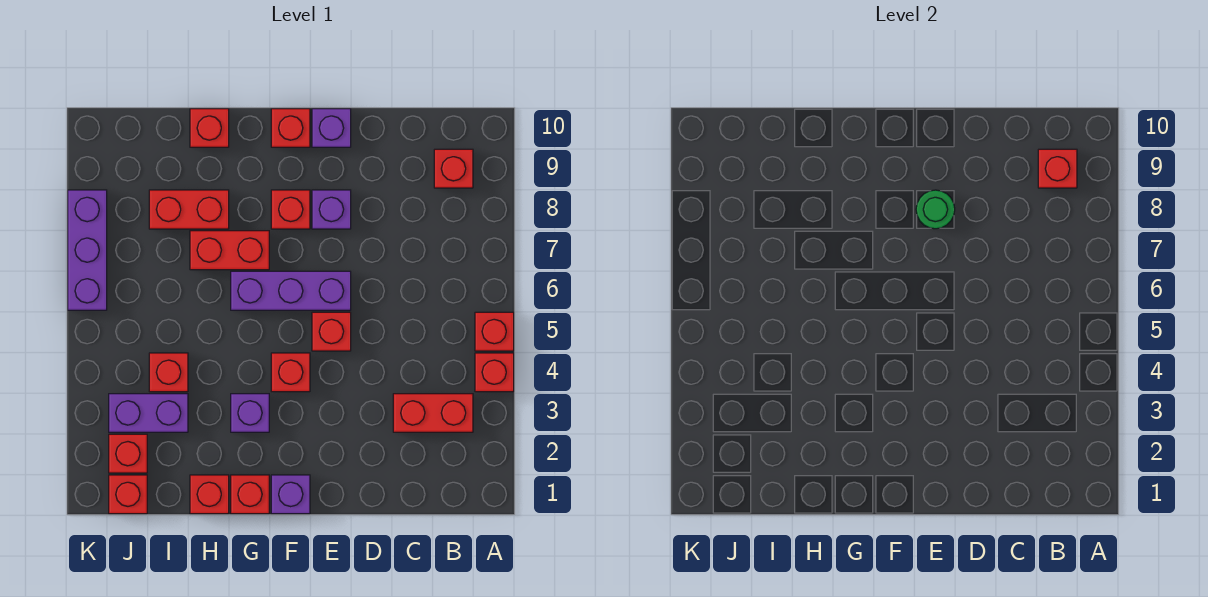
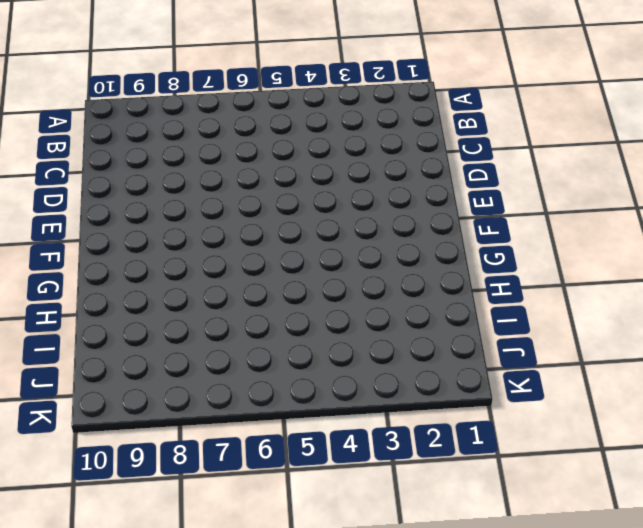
none -> red 1x1 brick [475,353,514,392]
none -> red 1x1 brick [475,312,514,351]
none -> red 1x2 brick [393,394,473,432]

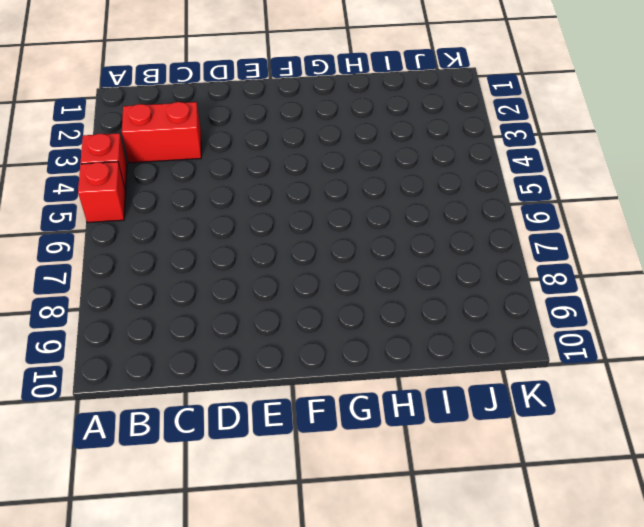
none -> red 1x1 brick [434,149,473,188]
none -> red 1x1 brick [312,312,351,351]
none -> purple 1x3 brick [231,271,351,310]

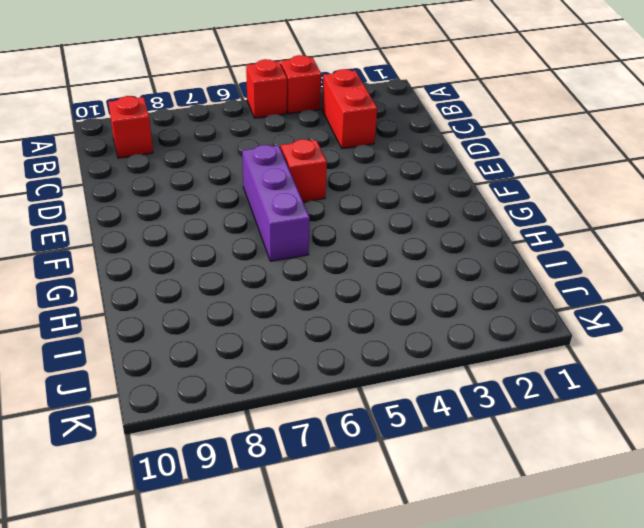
none -> purple 1x1 brick [312,190,351,229]
none -> purple 1x1 brick [312,109,351,147]
none -> purple 1x1 brick [271,475,310,514]

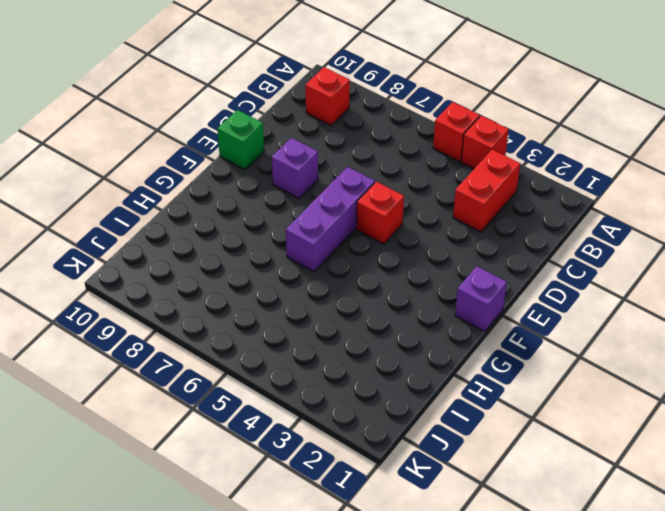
green 1x1 brick [217,110,264,169] -> purple 1x1 brick [312,109,351,147]
none -> red 1x1 brick [271,353,310,392]
none -> red 1x1 brick [271,190,310,229]
none -> red 1x1 brick [271,109,310,147]

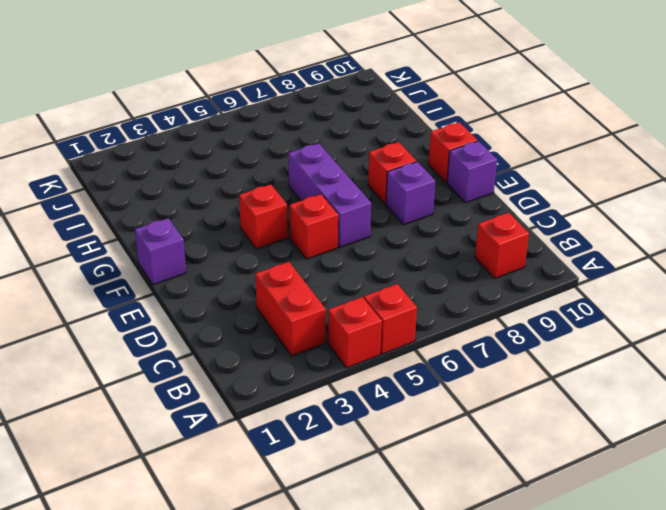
none -> red 1x1 brick [231,475,269,514]
none -> purple 1x1 brick [231,394,269,432]
none -> red 1x2 brick [190,231,269,270]

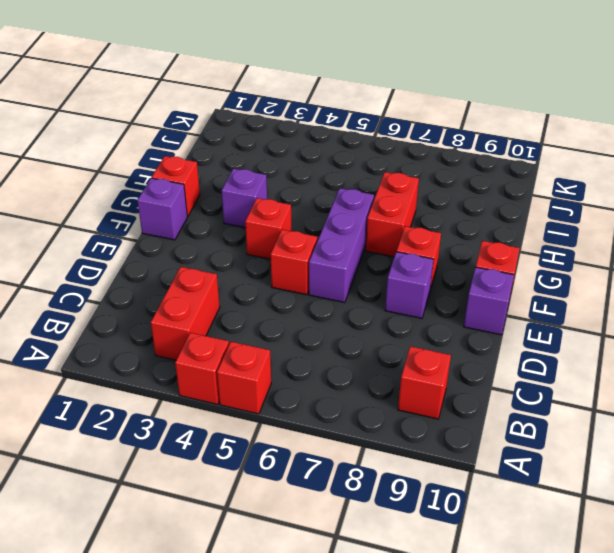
none -> red 1x1 brick [190,475,229,514]
none -> red 1x2 brick [149,190,229,229]
none -> red 1x1 brick [190,109,229,147]

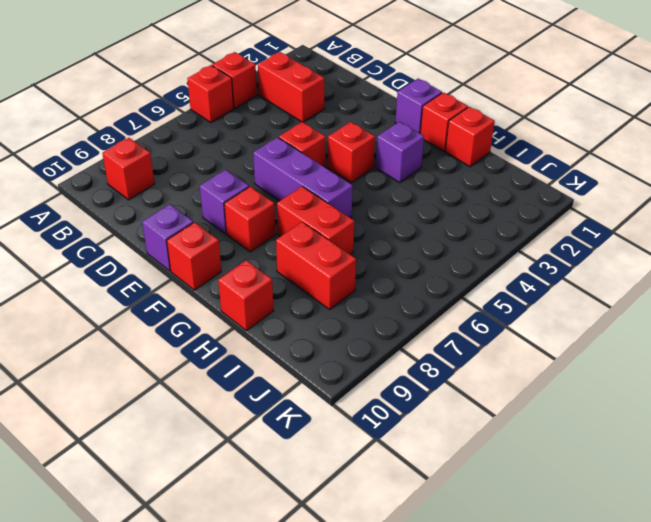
none -> purple 1x2 brick [109,394,188,432]
none -> red 1x1 brick [149,353,188,392]
none -> red 1x1 brick [109,475,147,514]

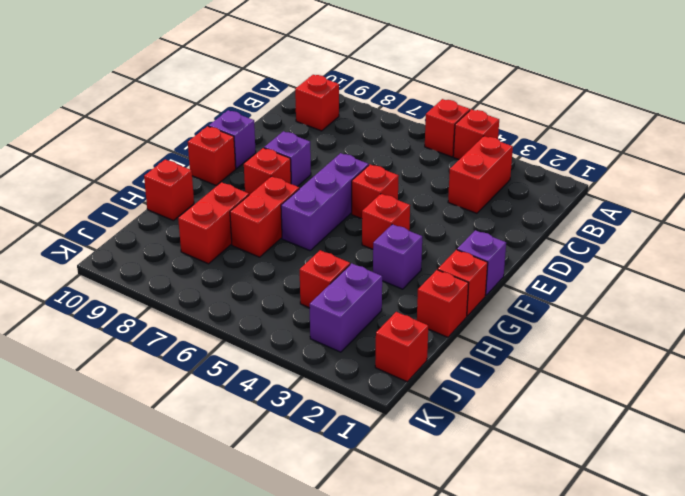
none -> red 1x1 brick [109,434,147,473]
none -> purple 1x3 brick [68,190,107,310]
none -> red 1x1 brick [1038,149,1077,188]

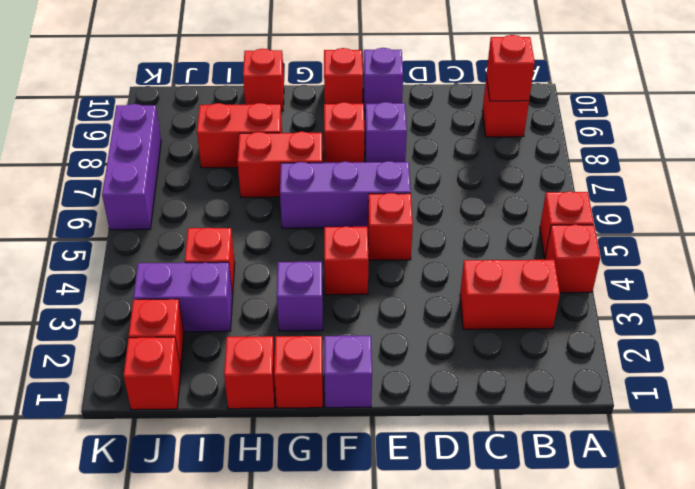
none -> green 1x1 round brick [916,190,955,229]

